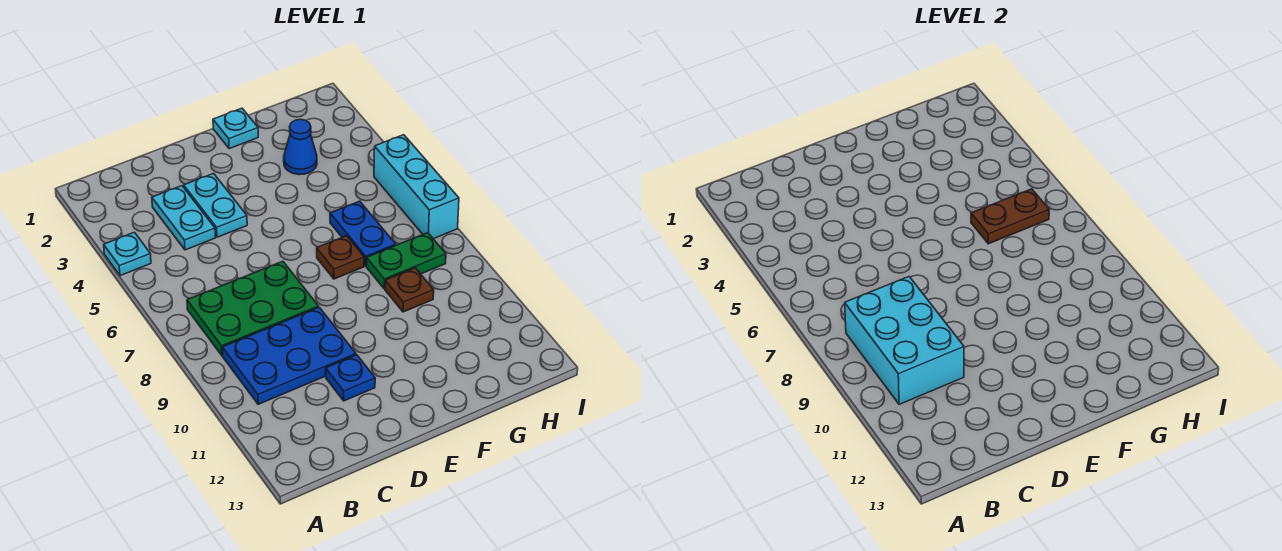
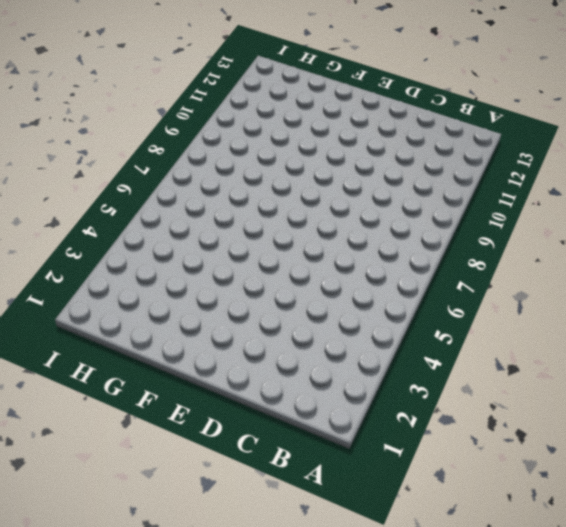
none -> cyan 1x1 plate [104,232,151,276]
none -> green 2x3 plate [187,261,319,356]
none -> blue 2x3 plate [222,307,356,404]

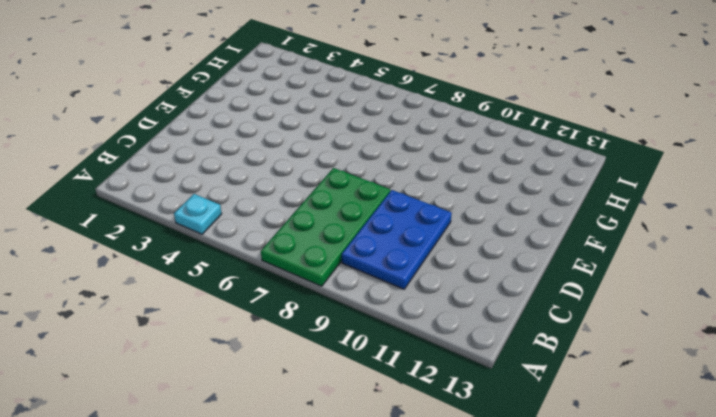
green 2x4 plate [261,168,390,286] -> green 2x3 plate [187,261,319,356]
none -> cyan 1x2 plate [152,186,215,250]
none -> cyan 1x2 plate [184,174,247,237]
none -> blue 1x1 plate [326,355,375,401]

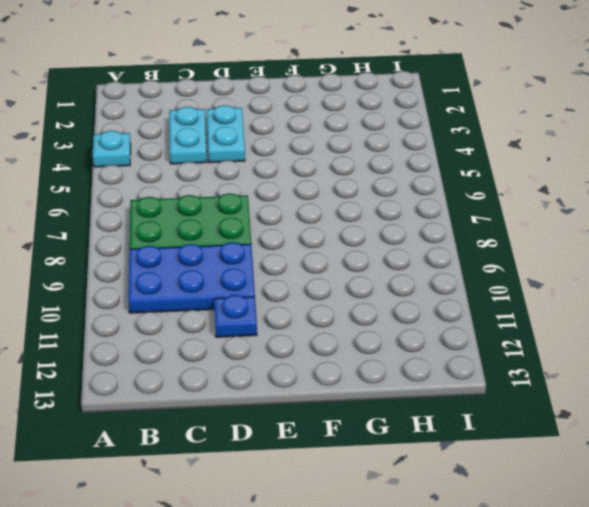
none -> cyan 1x1 plate [213,108,258,149]
none -> brown 1x1 plate [317,236,364,279]
none -> blue 1x1 cone [284,119,317,175]

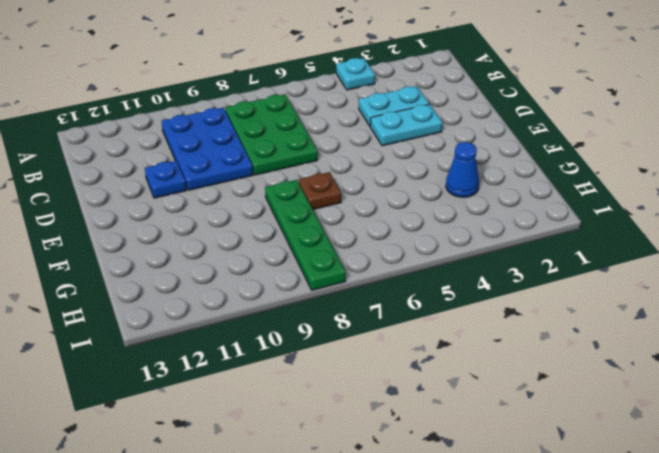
green 1x4 plate [265,180,346,290] -> green 1x2 plate [366,233,446,289]
none -> cyan 1x1 plate [213,108,258,149]
none -> blue 1x2 plate [330,201,396,266]
none -> brown 1x1 plate [385,268,434,312]

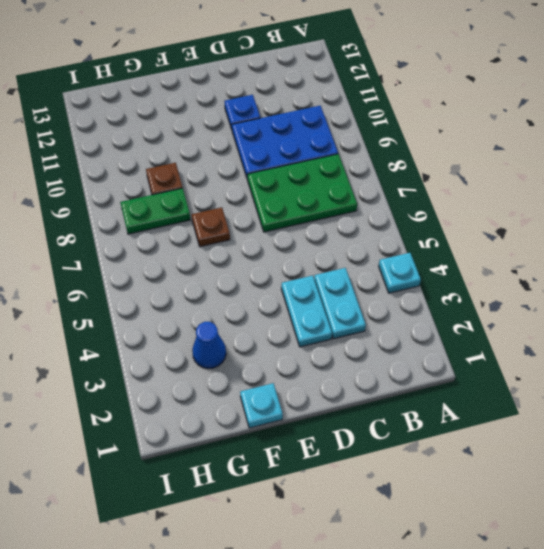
none -> blue 1x2 plate [330,201,396,266]
none -> cyan 1x3 brick [374,135,459,239]
none -> cyan 2x3 brick [845,277,964,404]

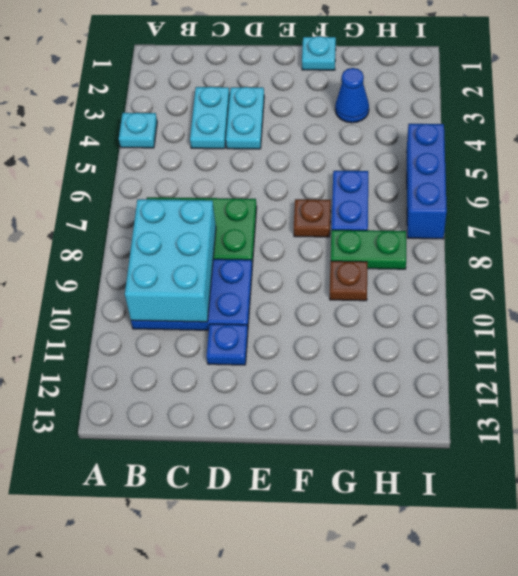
blue 1x3 brick [407,124,447,239] -> cyan 1x3 brick [374,135,459,239]
none -> brown 1x2 plate [971,189,1049,244]

